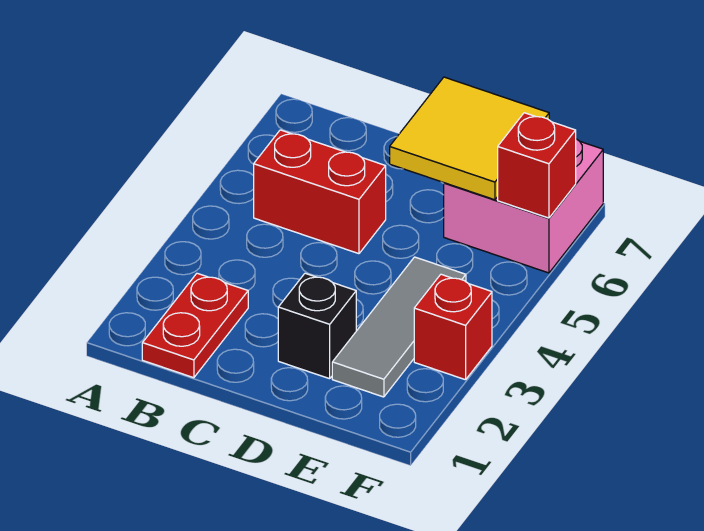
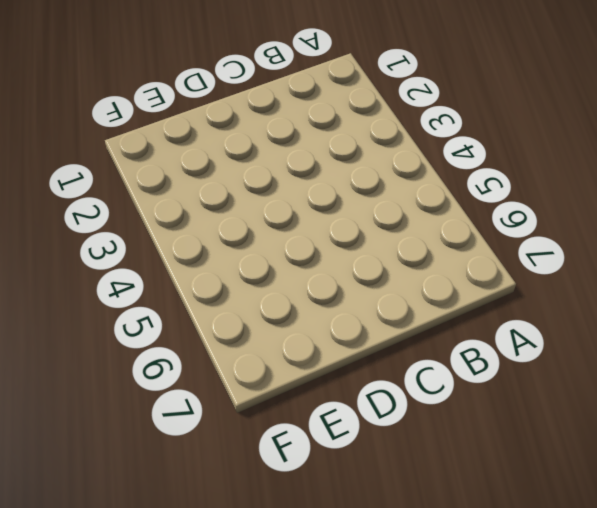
none -> red 1x2 plate [142,273,248,378]
none -> red 1x2 brick [254,130,386,254]

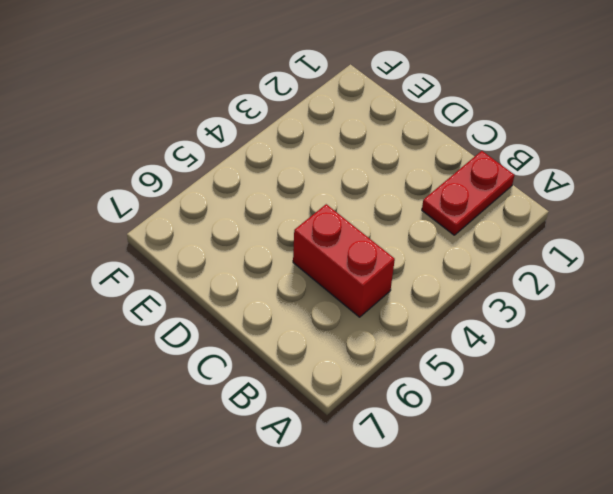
none -> black 1x1 brick [278,273,356,379]
none -> grey 1x3 tile [332,257,466,397]

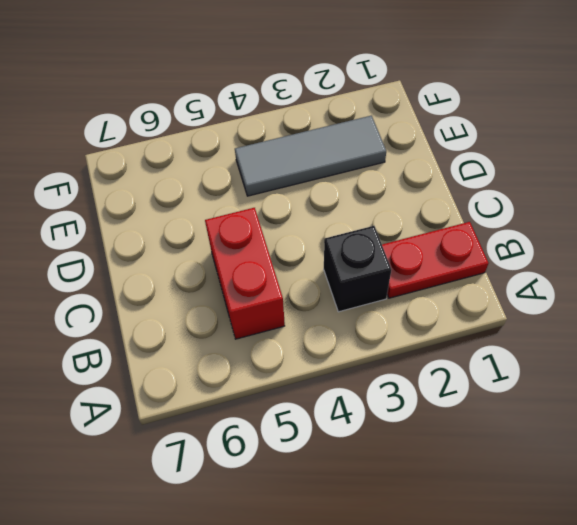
black 1x1 brick [324,226,391,312] -> black 1x1 brick moved to [278,273,356,379]
none -> pink 2x2 brick [444,139,603,273]
none -> red 1x1 brick [414,274,492,380]

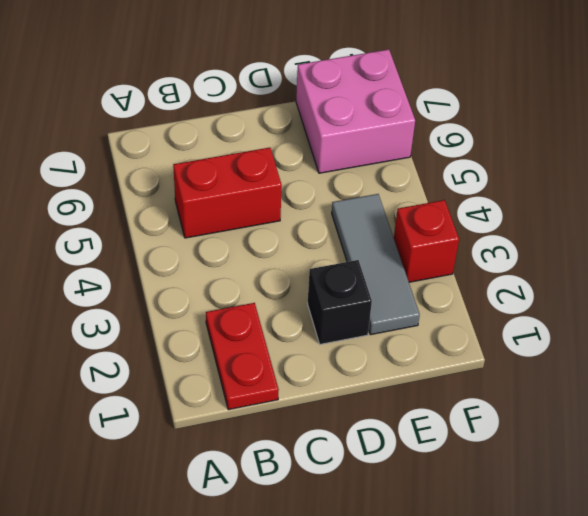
none -> yellow 2x2 tile [390,77,549,200]
none -> red 1x1 brick [498,113,576,218]

